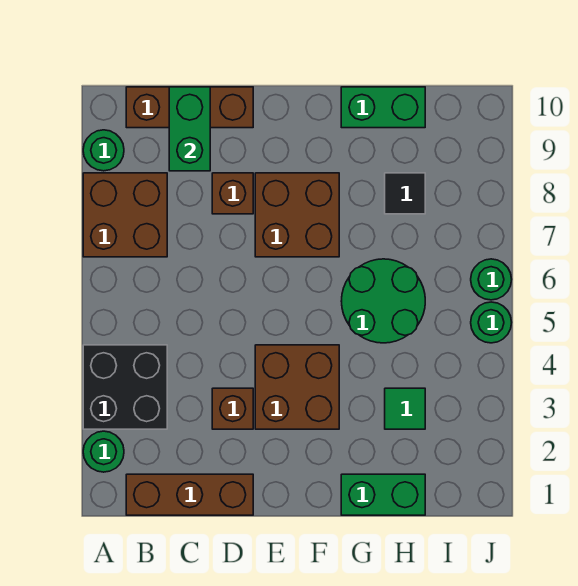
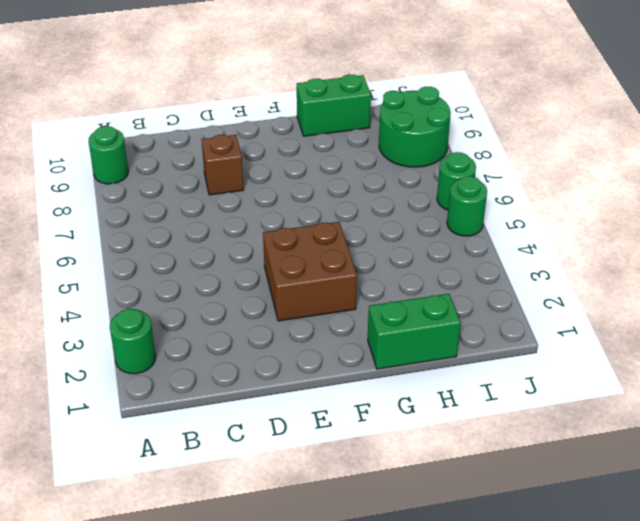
green 2x2 round brick [379,86,451,167] -> green 2x2 round brick moved to [341,259,425,343]
none -> black 2x2 brick [83,345,167,429]
none -> brown 2x2 brick [83,173,167,257]
none -> brown 1x3 brick [126,474,253,515]

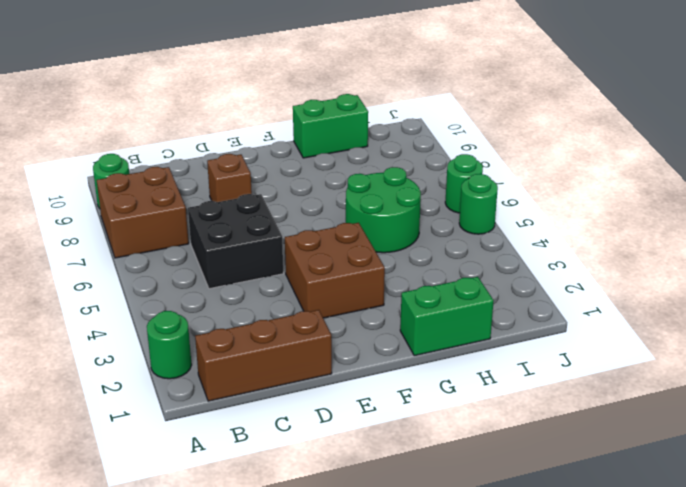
black 2x2 brick [188,194,283,289] -> black 2x2 brick moved to [83,345,167,429]
none -> brown 1x3 brick [126,87,253,128]
none -> brown 1x1 brick [212,388,253,429]
none -> brown 2x2 brick [255,173,339,257]

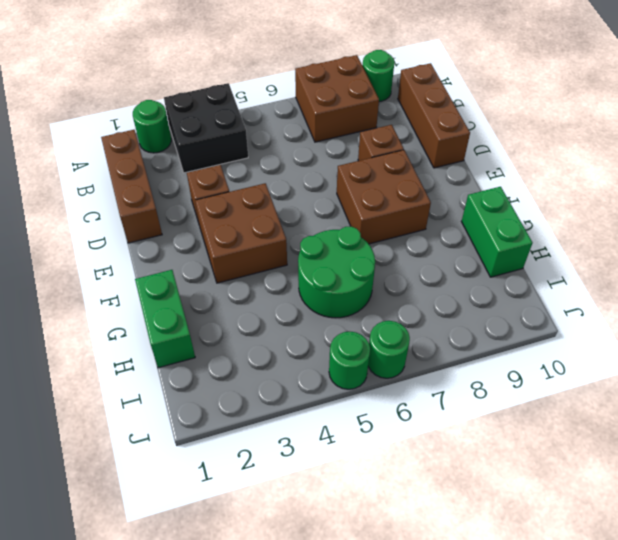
none -> green 1x1 tile [385,388,425,429]
none -> black 1x1 tile [385,173,425,214]
none -> green 1x2 brick [169,87,210,171]

